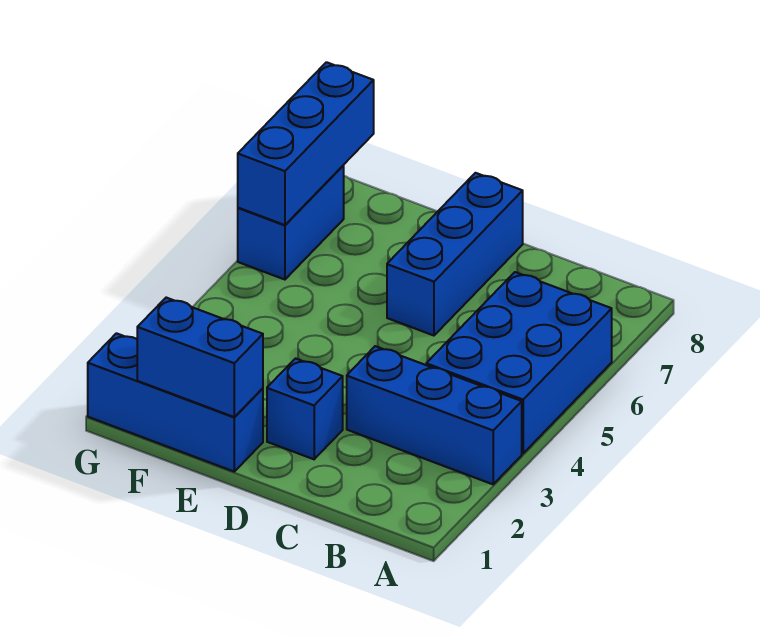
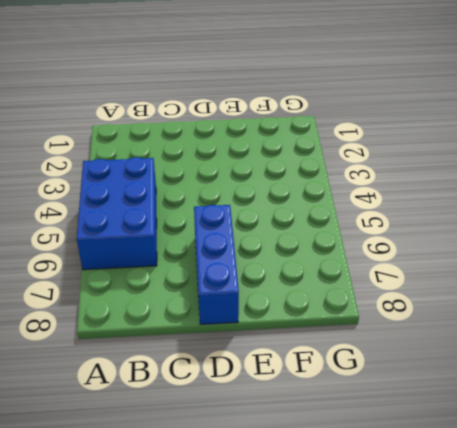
none -> blue 1x3 brick [347,346,522,484]
none -> blue 1x1 brick [267,358,343,459]

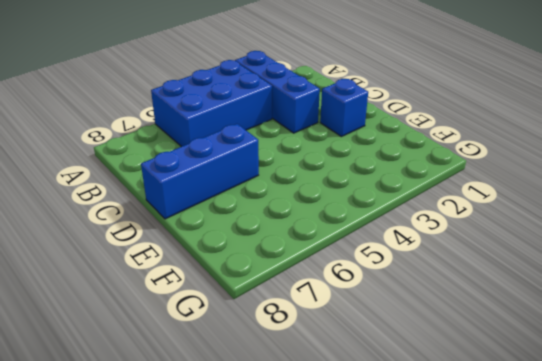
none -> blue 1x3 brick [88,333,263,471]
none -> blue 1x2 brick [238,166,344,280]

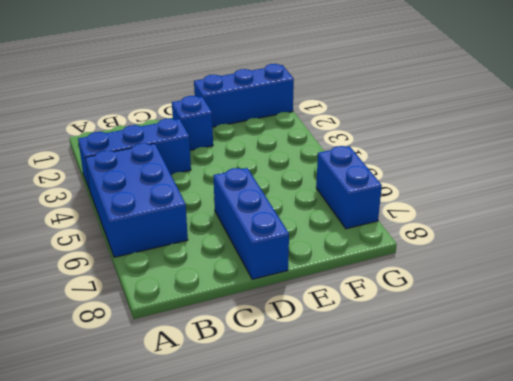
none -> blue 1x2 brick [137,298,263,417]
none -> blue 1x3 brick [238,62,374,225]

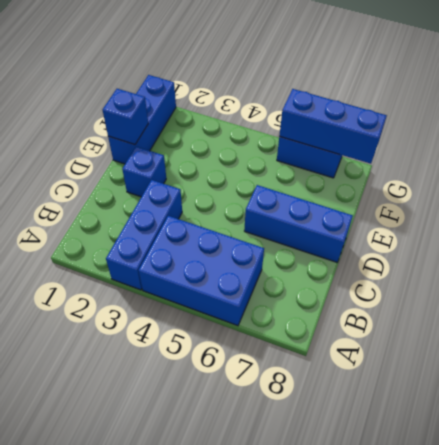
blue 1x1 brick [103,89,148,145] -> blue 1x2 brick [137,298,263,417]

